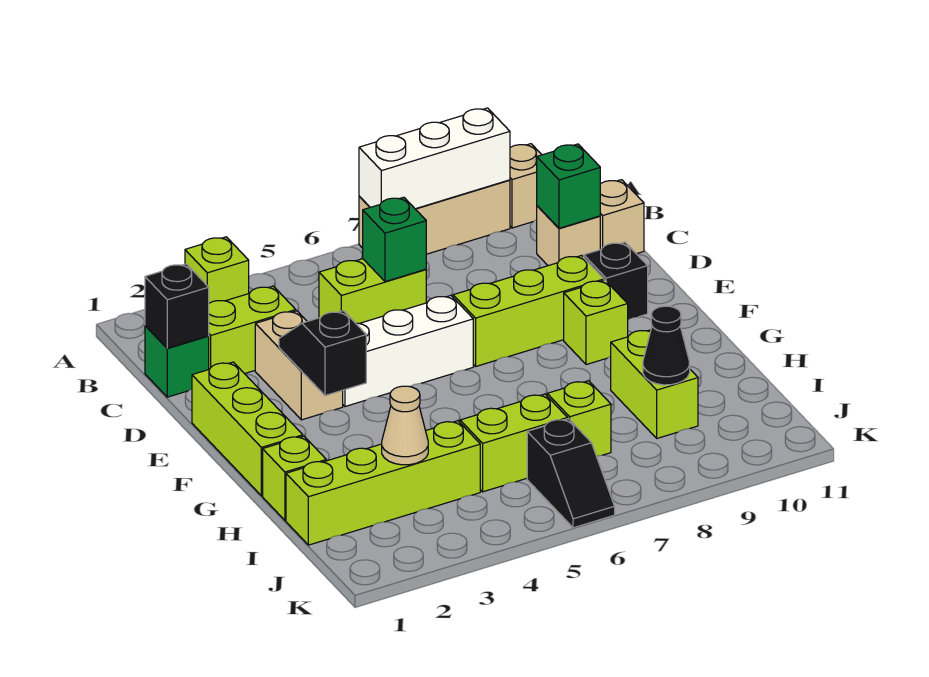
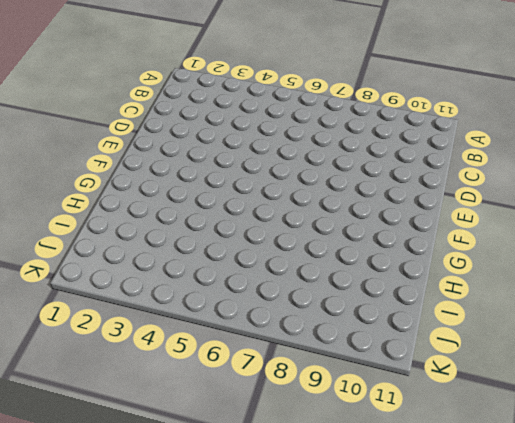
none -> lime 1x1 brick [185,237,249,303]
none -> tan 1x3 brick [359,180,510,254]
none -> tan 1x1 brick [510,144,542,228]

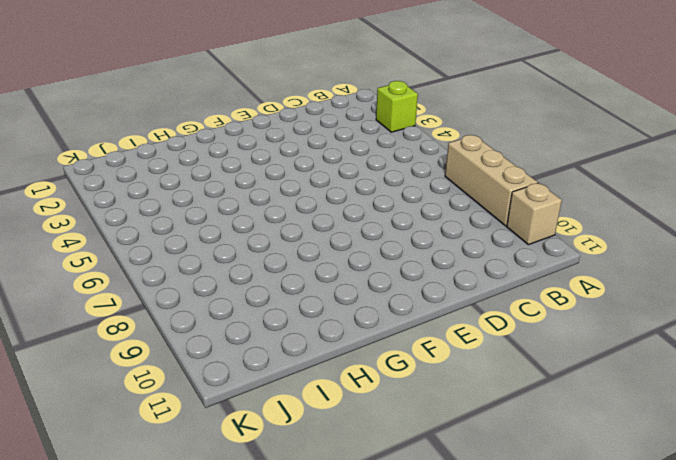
none -> green 1x1 brick [145,326,209,397]
none -> lime 1x2 brick [209,286,296,374]
none -> lime 1x2 brick [319,259,426,324]

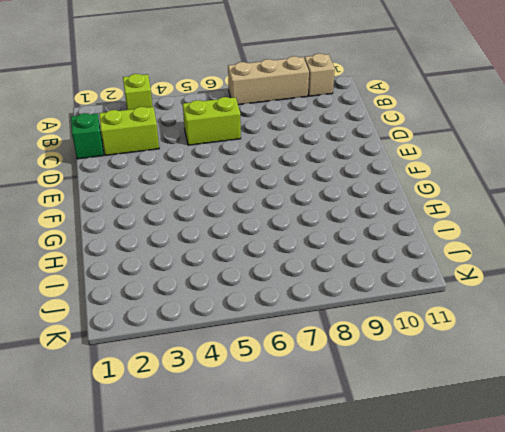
none -> tan 1x1 brick [537,206,600,266]
none -> tan 1x1 brick [600,180,644,254]
none -> tan 1x2 brick [255,311,343,420]

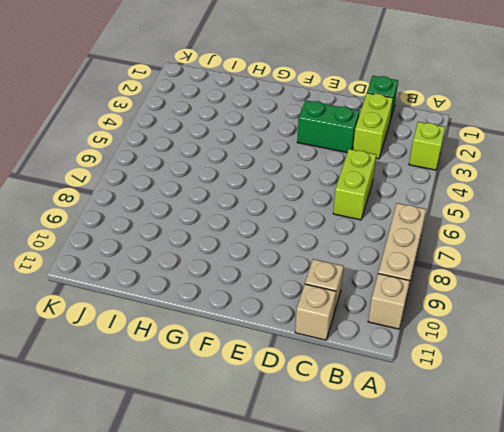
green 1x2 brick [297,100,359,152] -> tan 1x2 brick [255,311,343,420]
none -> lime 1x3 brick [192,362,303,496]
none -> white 1x3 brick [343,295,473,406]
none -> lime 1x3 brick [453,256,604,366]

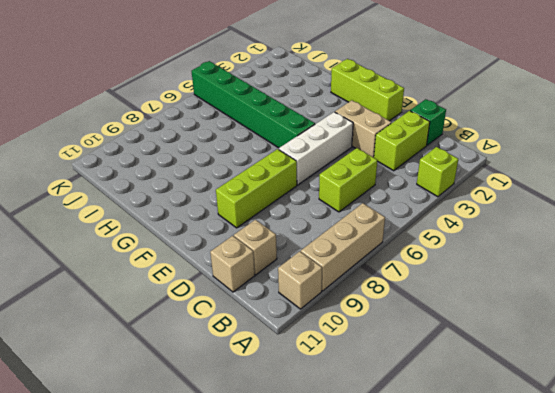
green 1x6 brick [192,61,315,148] -> lime 1x2 brick [460,394,568,492]
none -> black 1x1 brick [584,242,648,319]
none -> lime 1x1 brick [564,280,628,365]
none -> lime 1x1 brick [263,436,326,520]

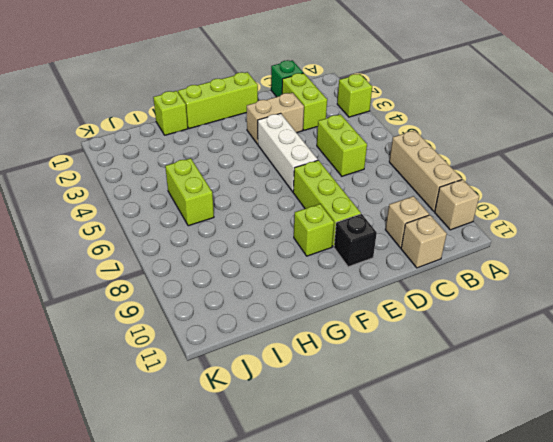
none -> lime 1x2 brick [611,330,698,438]
none -> lime 1x4 brick [286,421,480,545]
none -> lime 1x1 brick [547,381,611,456]

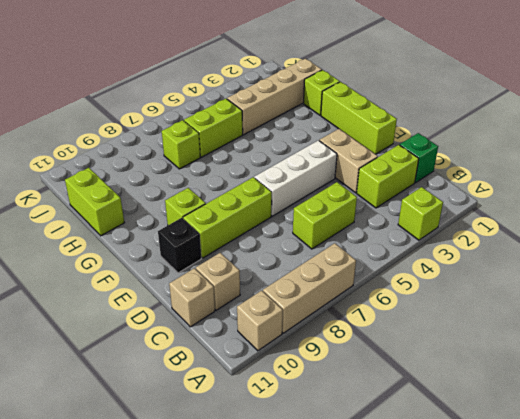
lime 1x2 brick [65,168,124,236] -> lime 1x2 brick moved to [611,330,698,438]
tan 1x4 brick [227,59,322,135] -> lime 1x4 brick [286,421,480,545]
none -> black 1x2 slope [527,419,615,528]
none -> white 1x3 brick [359,108,510,209]
none -> black 1x1 brick [145,264,209,348]

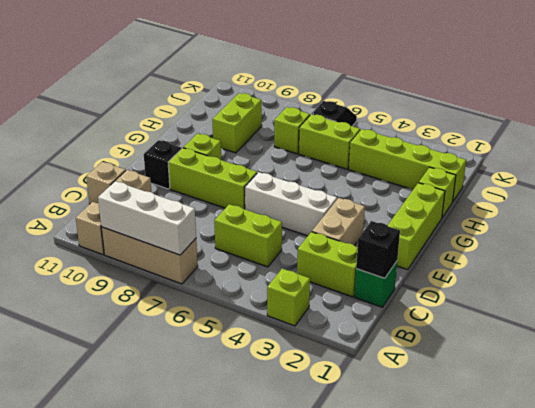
none -> green 1x1 brick [363,197,426,282]
none -> green 1x1 brick [537,144,600,228]
none -> black 1x2 slope [279,311,366,396]

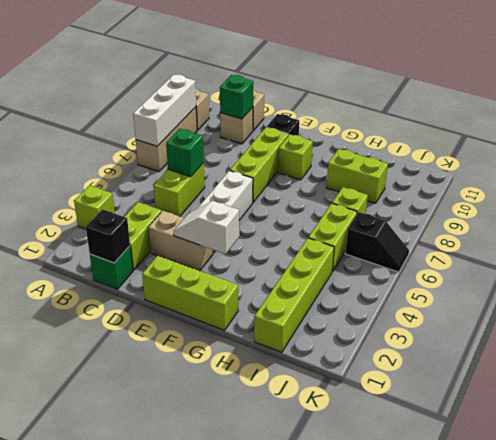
white 1x2 slope [174,201,239,254] -> black 1x2 slope [279,311,366,396]
none -> lime 1x1 brick [263,436,326,520]
none -> tan 1x1 cone [382,386,428,465]
none -> black 1x1 cone [643,306,690,385]

